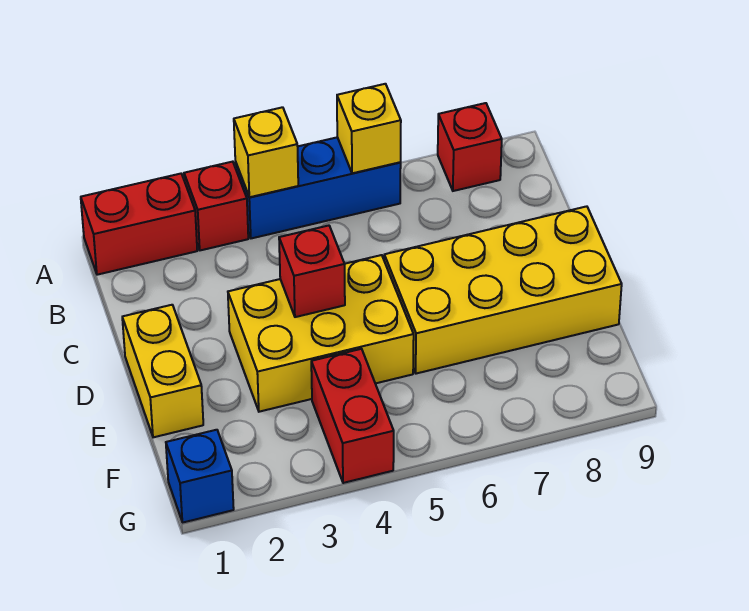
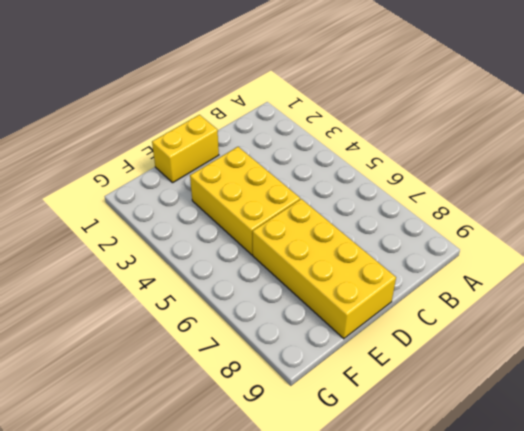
none -> red 1x2 brick [81,174,197,275]
none -> red 1x1 brick [184,162,248,250]
none -> blue 1x3 brick [235,137,401,238]

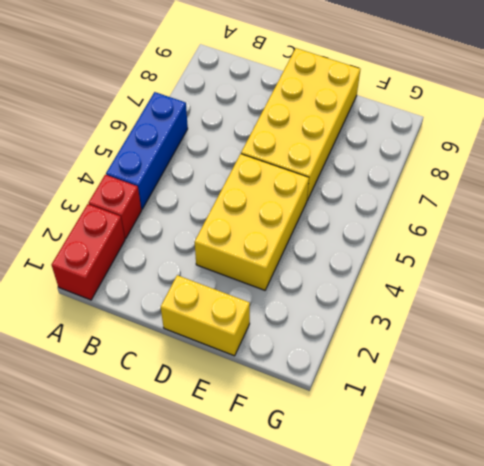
none -> red 1x1 brick [438,103,502,191]
none -> red 1x2 brick [311,349,394,483]
none -> blue 1x1 brick [166,430,234,522]

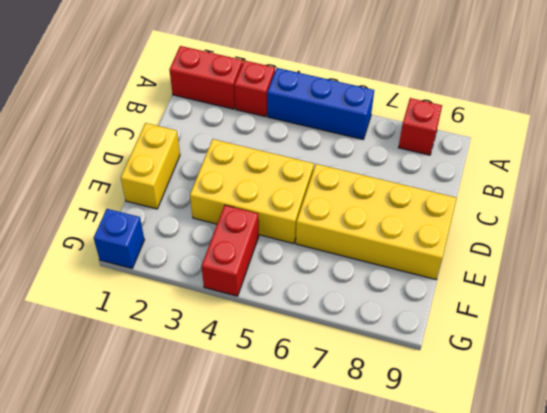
none -> yellow 1x1 brick [234,107,298,197]
none -> yellow 1x1 brick [337,84,401,173]
none -> red 1x1 brick [279,226,345,317]

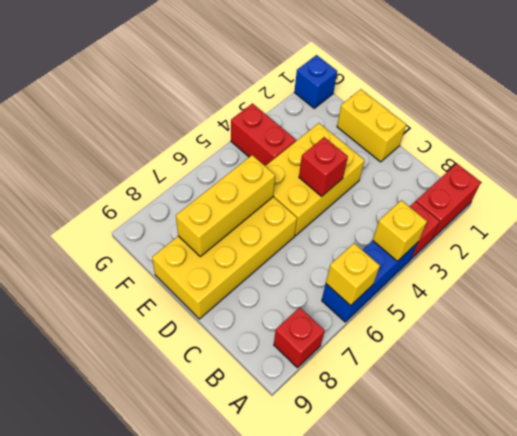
yellow 1x3 brick [176,155,275,257] -> none

